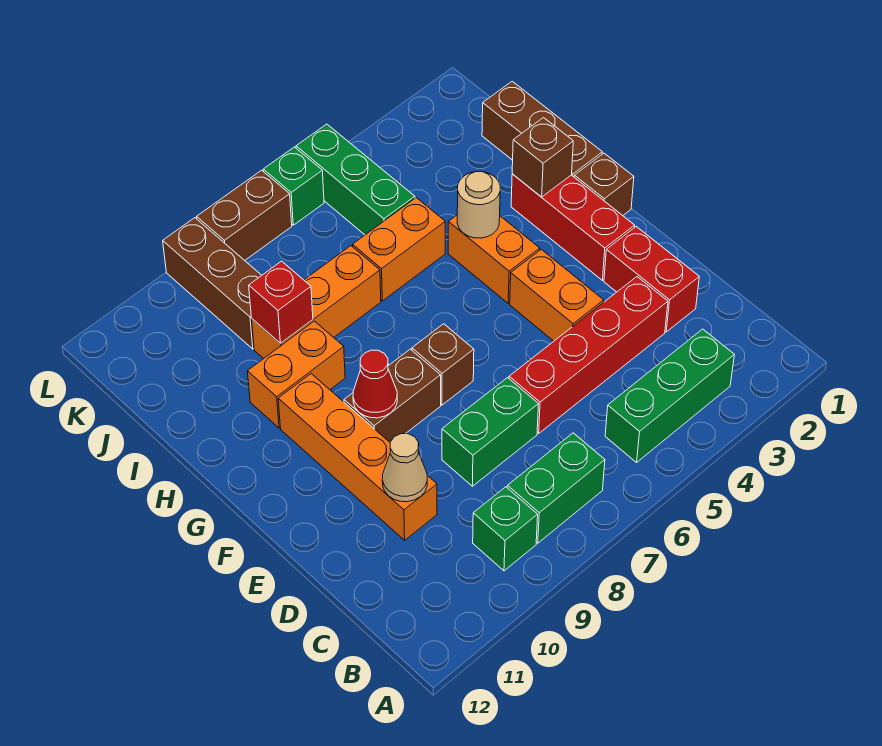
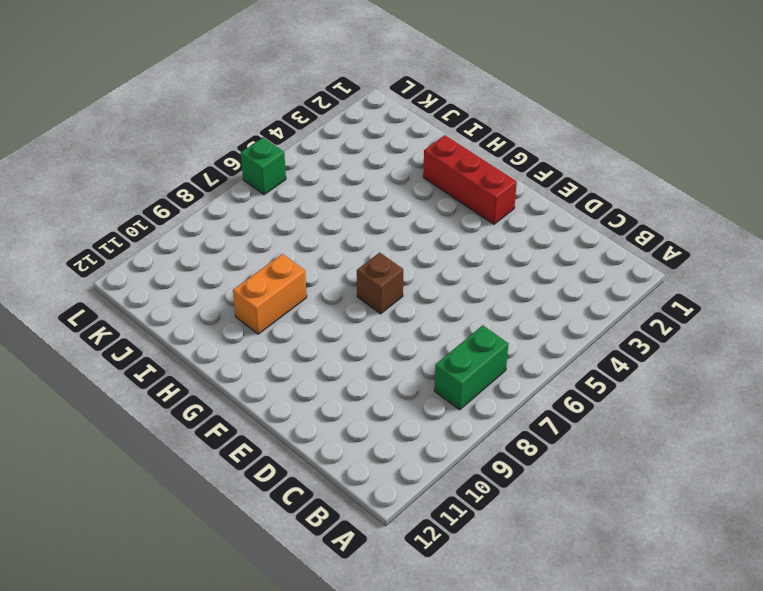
none -> green 1x3 brick [605,329,734,462]
none -> green 1x1 brick [473,487,538,571]
none -> red 1x2 brick [604,227,699,332]

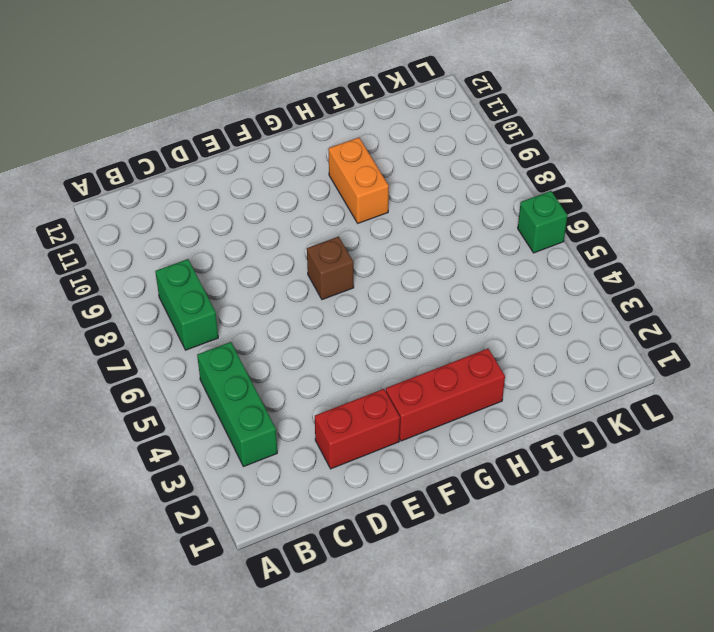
none -> green 1x1 brick [473,487,538,571]
none -> red 1x4 brick [509,277,668,433]
none -> green 1x2 brick [442,378,539,486]

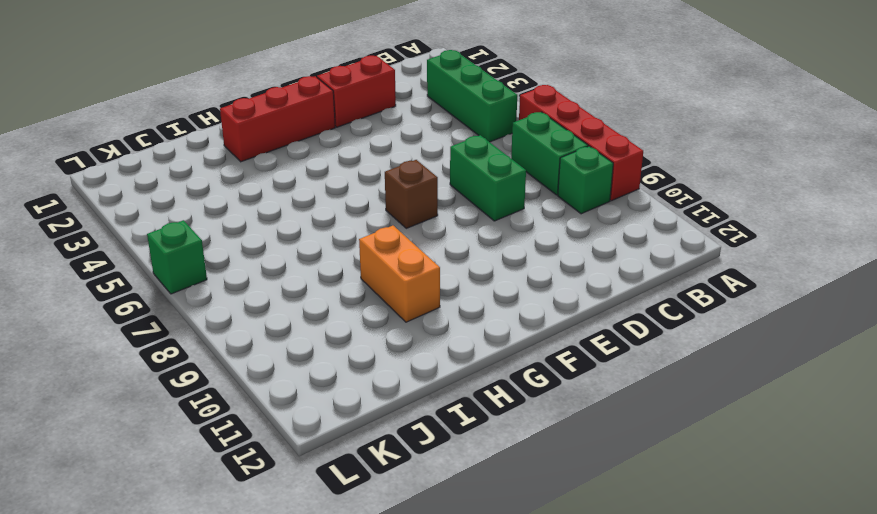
red 1x4 brick [519,85,643,201] -> red 1x4 brick moved to [509,277,668,433]
none -> orange 1x4 brick [278,374,437,540]
none -> orange 1x2 brick [510,249,604,341]
none -> brown 1x2 brick [344,349,441,442]

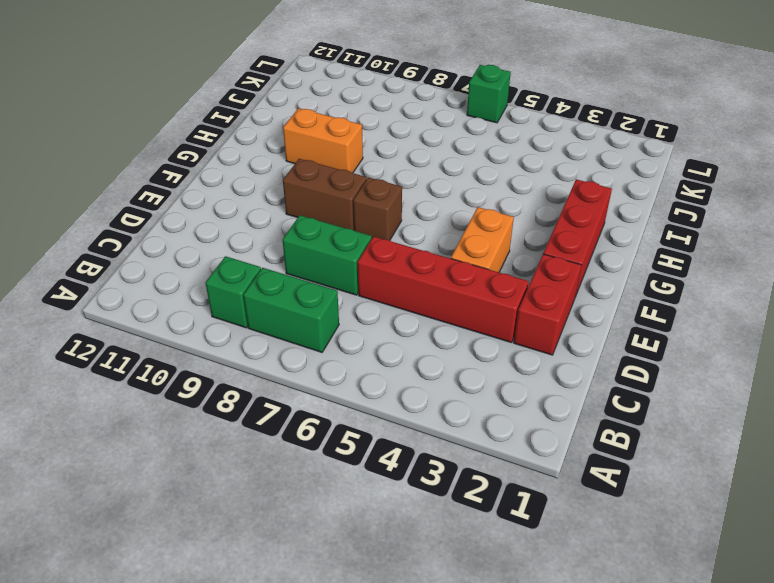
none -> green 1x3 brick [605,329,734,462]
none -> orange 1x4 brick [278,374,437,540]
none -> brown 1x1 brick [574,153,634,215]

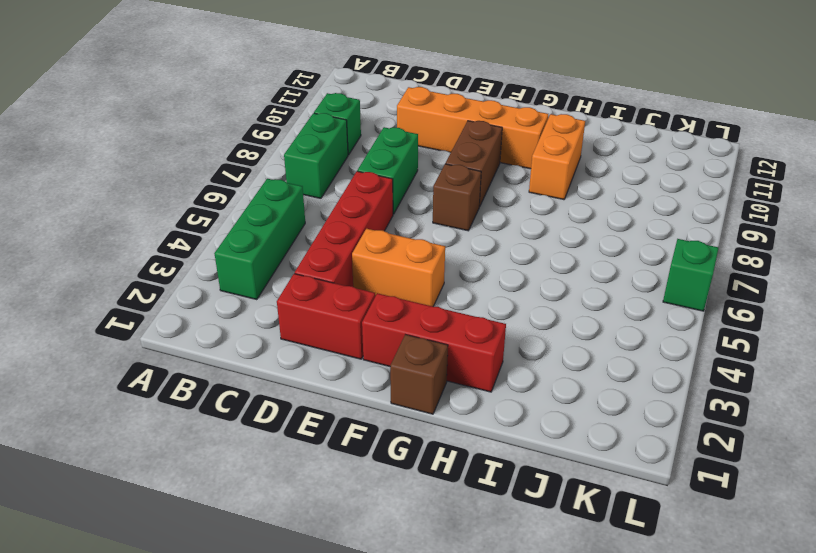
none -> orange 1x2 brick [448,215,540,303]
none -> brown 1x3 brick [482,81,602,177]
none -> orange 1x2 brick [353,198,445,301]

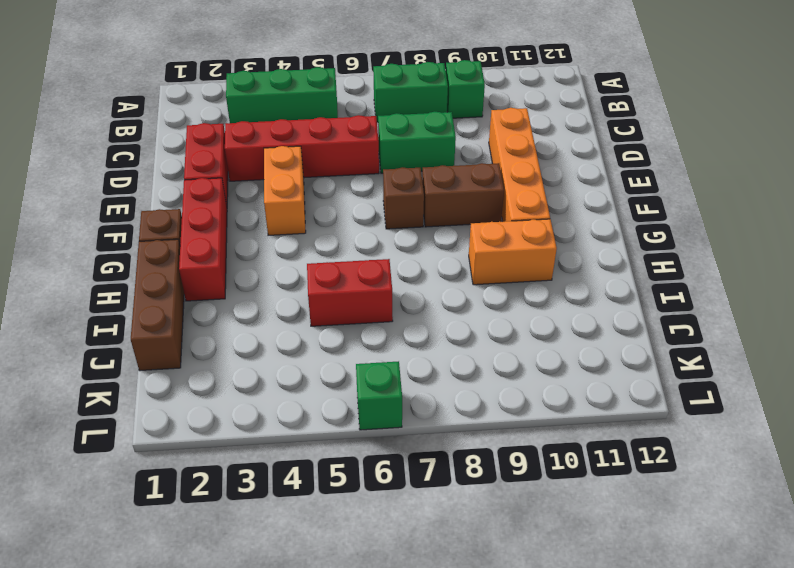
red 1x2 brick [307,259,393,326] -> orange 1x2 brick [353,198,445,301]
none -> orange 1x2 brick [448,215,540,303]
none -> orange 1x3 brick [252,246,381,359]
none -> green 1x3 brick [296,124,415,235]

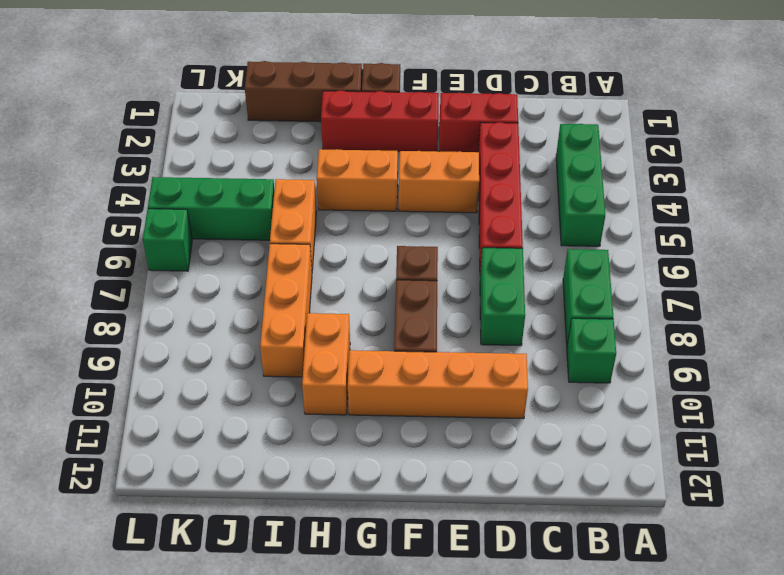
none -> brown 1x3 brick [163,218,262,349]
none -> brown 1x2 brick [197,170,292,260]
none -> tan 1x1 cone [382,434,427,502]

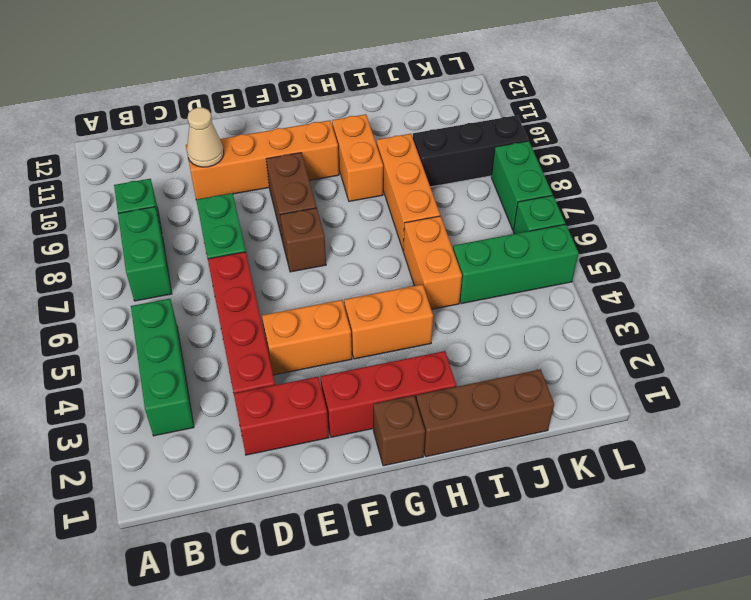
black 1x3 brick [413,115,528,187] -> brown 1x3 brick [163,218,262,349]
green 1x2 brick [491,141,552,230] -> brown 1x2 brick [197,170,292,260]
none -> red 1x1 cone [353,350,397,418]
none -> brown 1x1 brick [512,118,573,197]
none -> tan 1x1 round brick [457,172,500,238]

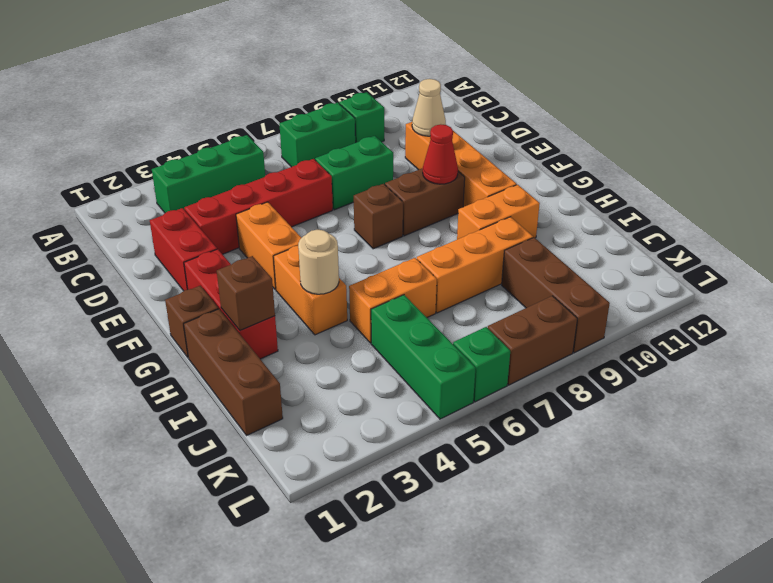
none -> red 1x1 brick [249,261,313,343]

